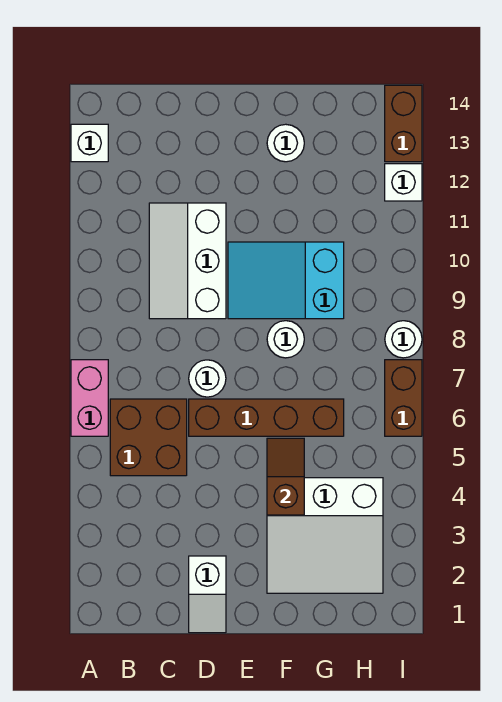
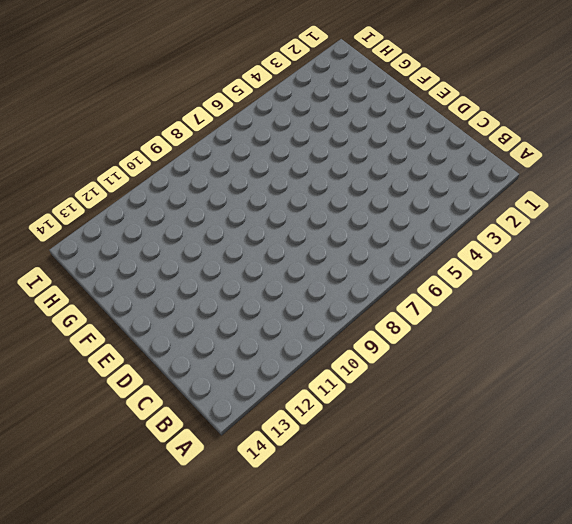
none -> pink 1x2 brick [71,360,108,436]
none -> white 1x1 brick [71,124,108,162]
none -> brown 2x2 brick [110,399,187,476]

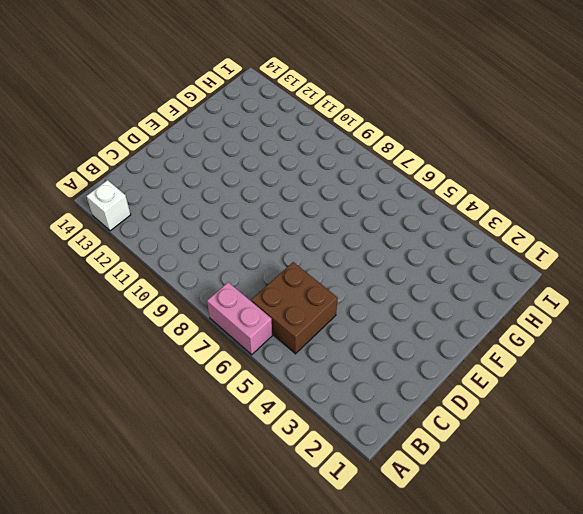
none -> white 2x3 slope [149,203,226,319]
none -> white 1x2 slope [189,556,226,633]
none -> brown 1x4 brick [189,399,344,436]

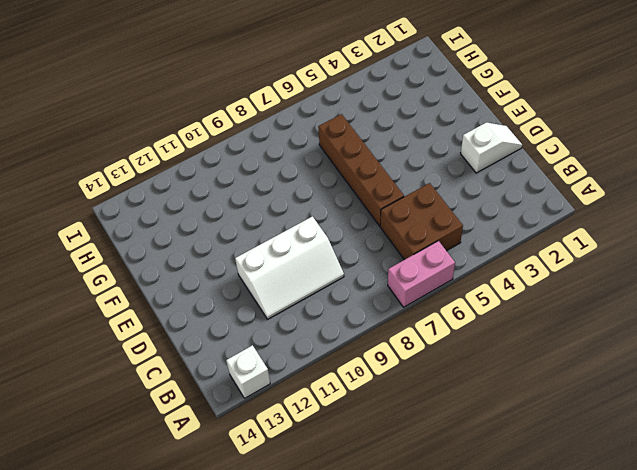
none -> white 1x1 round brick [189,360,226,397]
none -> cyan 2x3 slope [228,242,344,319]
none -> white 3x3 slope [267,478,383,593]

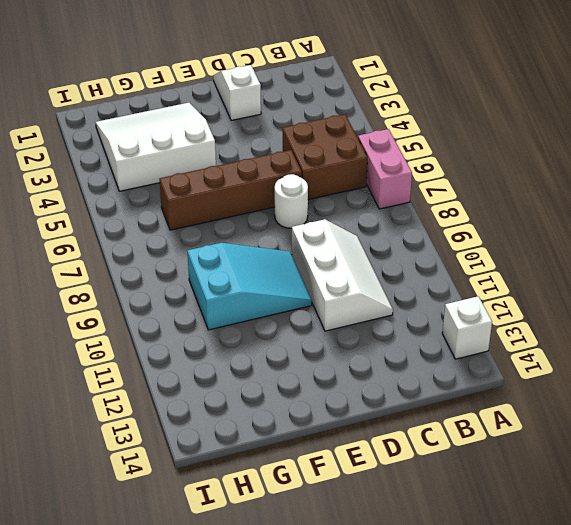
none -> white 1x1 round brick [267,321,304,358]
none -> white 1x1 round brick [267,124,304,162]
none -> brown 1x2 brick [385,360,422,436]

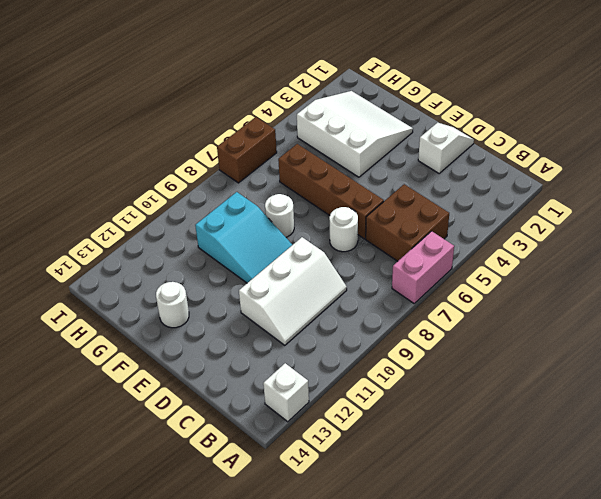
none -> white 1x1 round brick [385,321,422,358]
none -> white 1x1 brick [385,164,422,201]
none -> brown 1x2 brick [385,85,422,162]

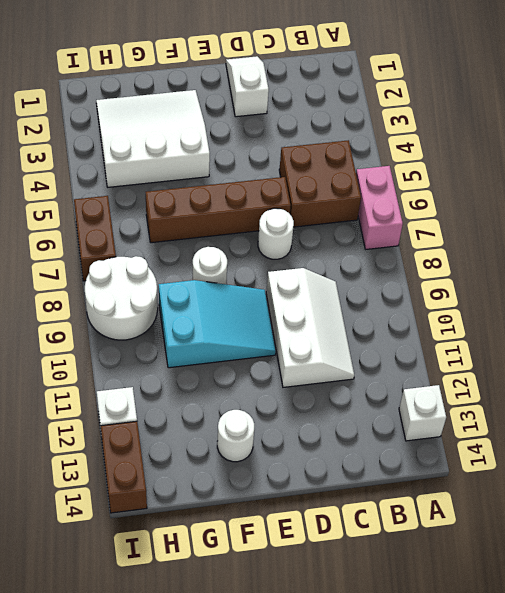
white 2x2 round brick [85,256,158,340] -> white 1x1 round brick [385,321,422,358]
none -> brown 1x2 slope [267,438,304,515]

